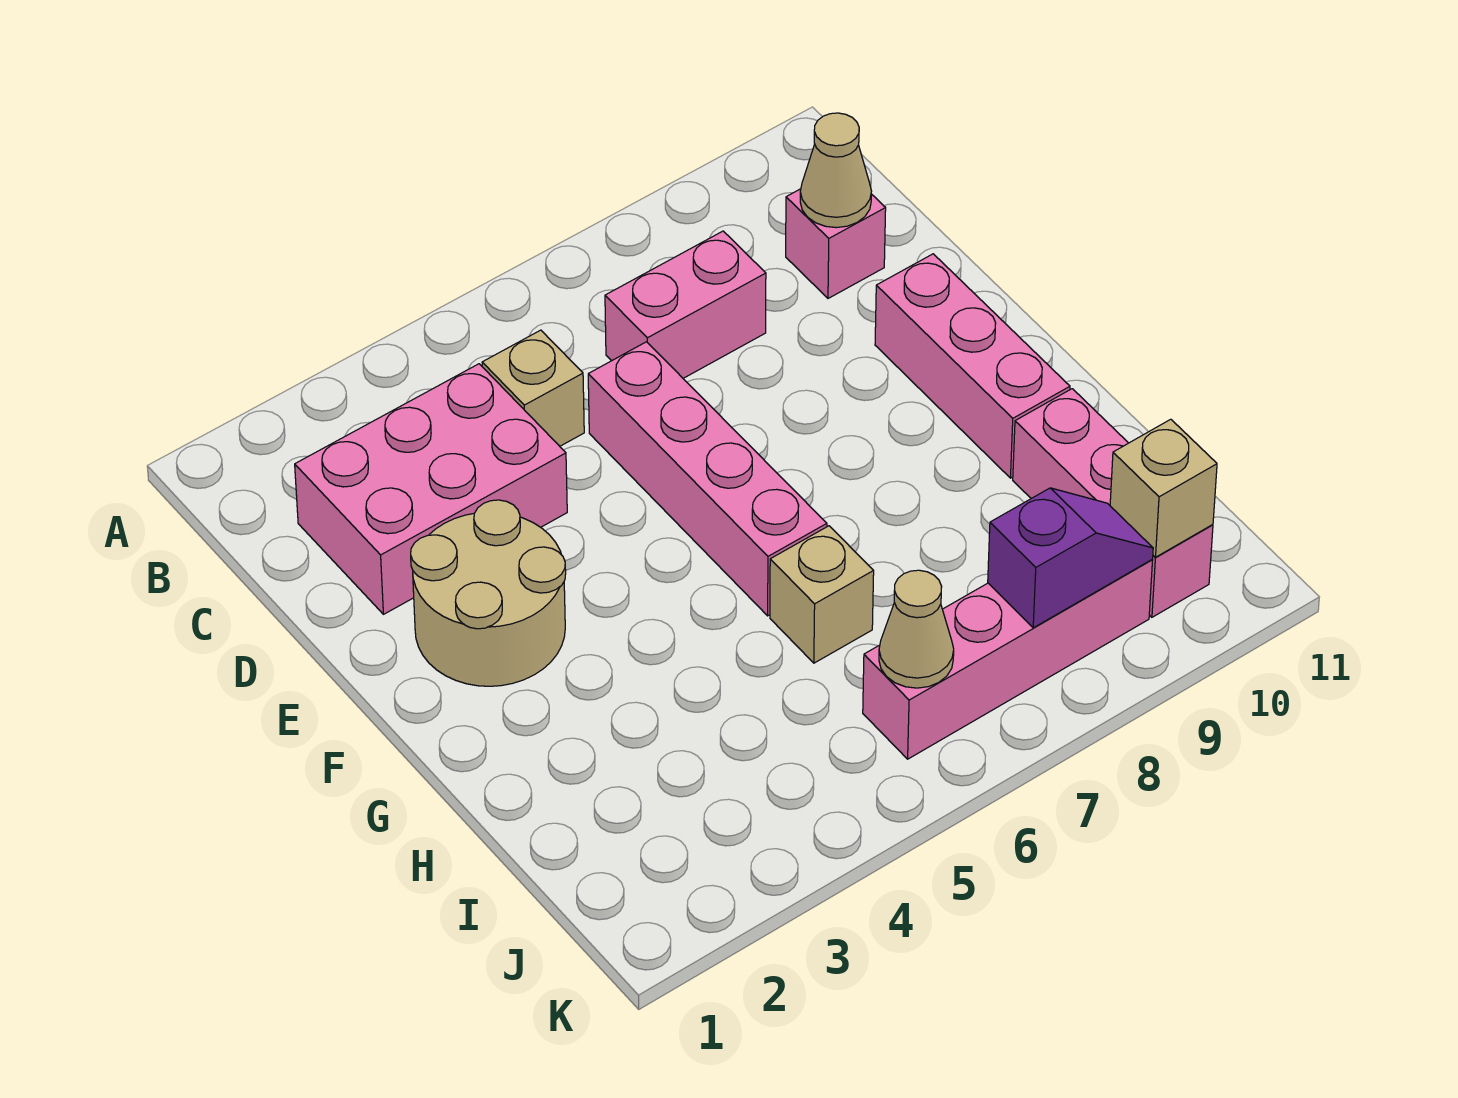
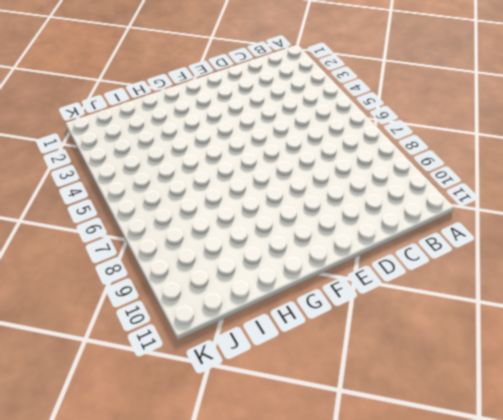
none -> pink 2x3 brick [295,364,567,614]
none -> tan 1x1 brick [482,330,584,446]
none -> pink 1x2 brick [605,231,766,378]

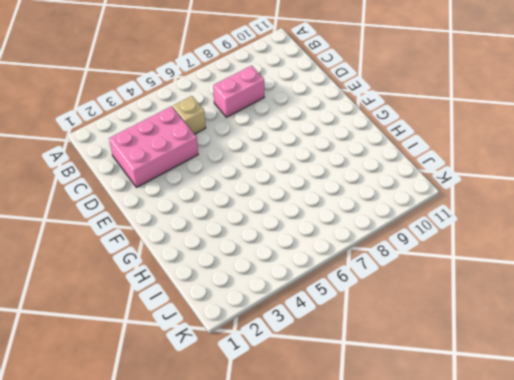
none -> pink 1x1 brick [786,189,886,298]
none -> pink 1x4 brick [588,342,827,616]
none -> tan 2x2 round brick [411,500,566,686]

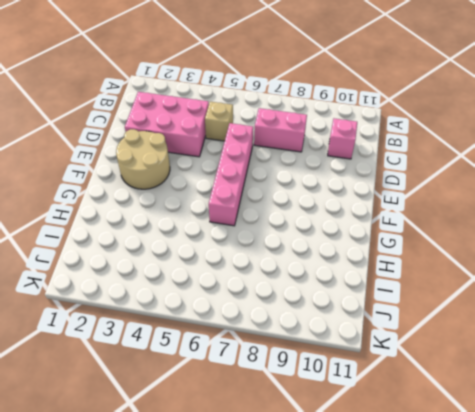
none -> pink 1x3 brick [875,254,1070,478]
none -> tan 1x1 brick [770,526,874,663]
none -> pink 1x3 brick [1013,389,1213,617]

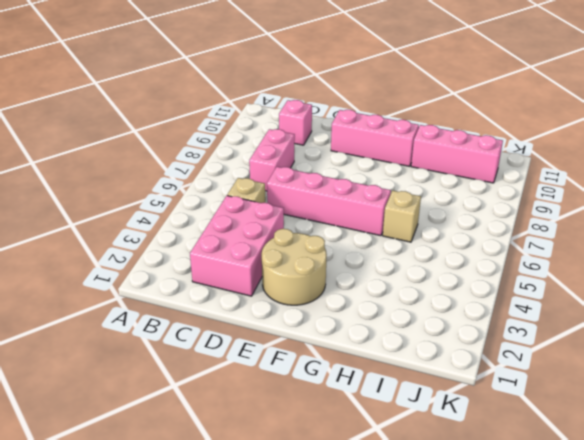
none -> pink 1x4 brick [863,560,1153,759]
none -> tan 1x1 cone [800,113,871,228]
none -> tan 1x1 cone [879,570,954,688]

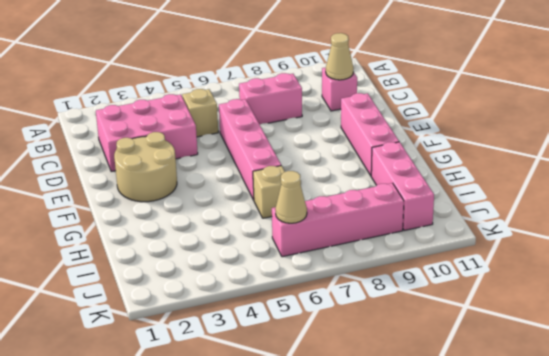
none -> purple 1x2 slope [988,488,1153,628]
none -> tan 1x1 brick [1110,419,1217,557]

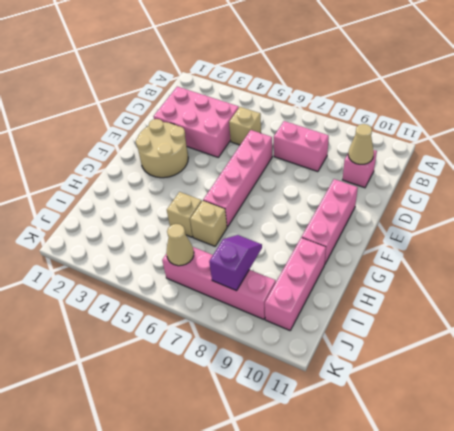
tan 1x1 brick [167,192,202,237] -> tan 1x1 brick moved to [1110,419,1217,557]
purple 1x2 slope [209,235,262,291] -> purple 1x2 slope turned to [988,488,1153,628]

